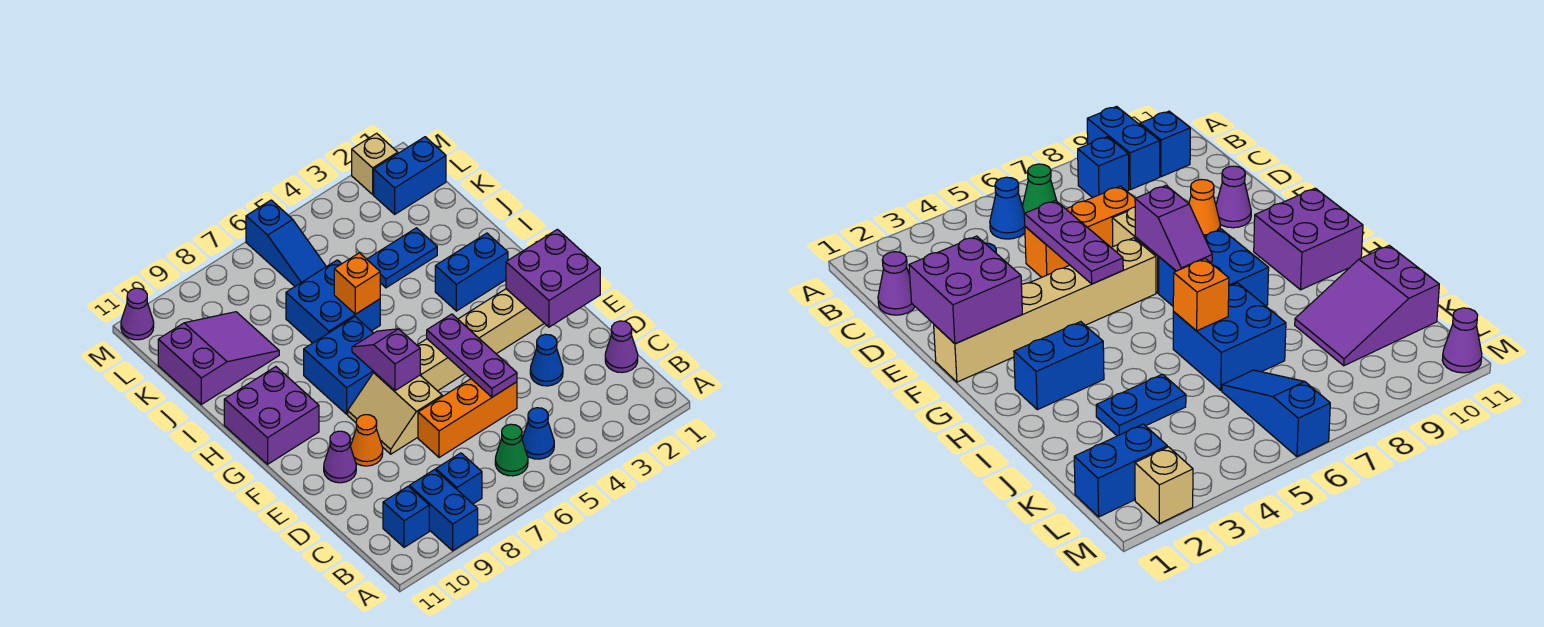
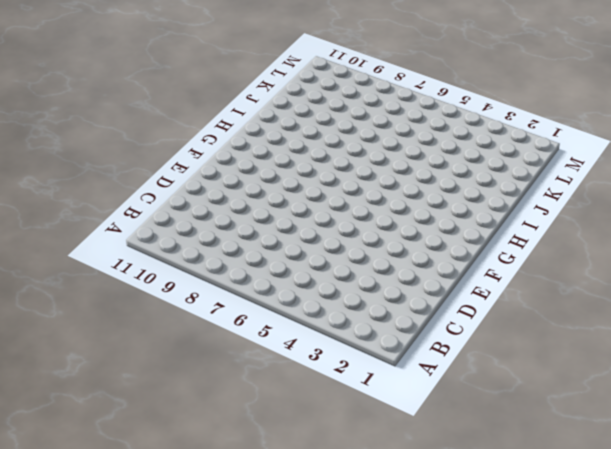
none -> blue 1x2 brick [410,470,478,551]
none -> blue 1x1 cone [522,408,554,459]
none -> green 1x1 cone [495,424,528,476]

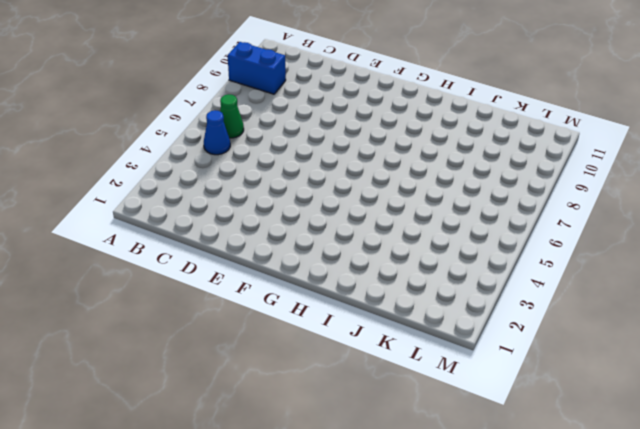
none -> blue 1x1 brick [436,453,482,504]
none -> blue 1x1 brick [383,486,429,547]
none -> purple 1x1 cone [605,321,638,373]

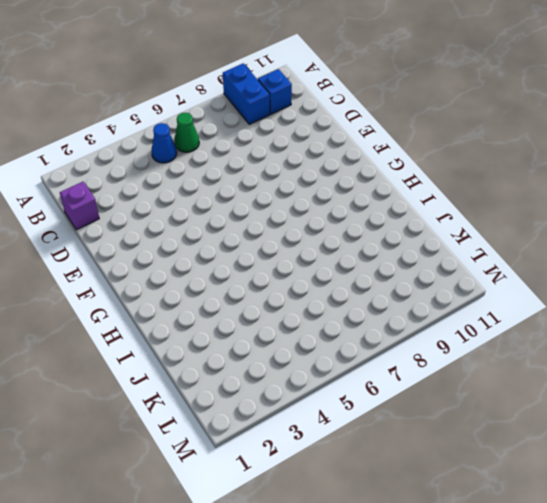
purple 1x1 brick [60,182,99,230] -> purple 1x1 cone [605,321,638,373]
none -> blue 1x1 brick [436,453,482,504]
none -> blue 1x1 cone [530,334,563,386]
none -> orange 1x3 brick [418,379,517,458]

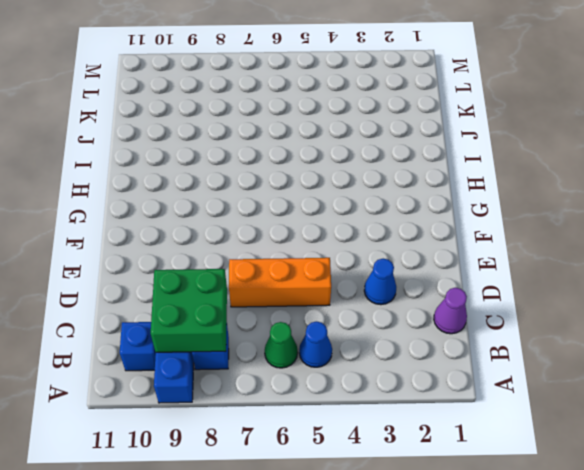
green 2x2 brick [151,269,227,352] -> none
none -> tan 2x2 slope [348,372,442,454]
none -> orange 1x1 cone [351,415,383,466]
none -> purple 1x1 cone [324,431,356,483]

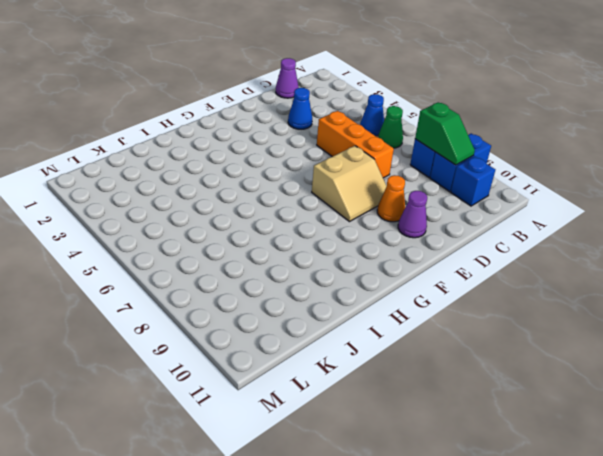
green 1x2 slope [415,102,475,165] -> none
none -> tan 1x6 brick [417,289,544,391]
none -> blue 2x2 brick [304,317,374,414]
none -> purple 2x2 brick [224,367,319,464]

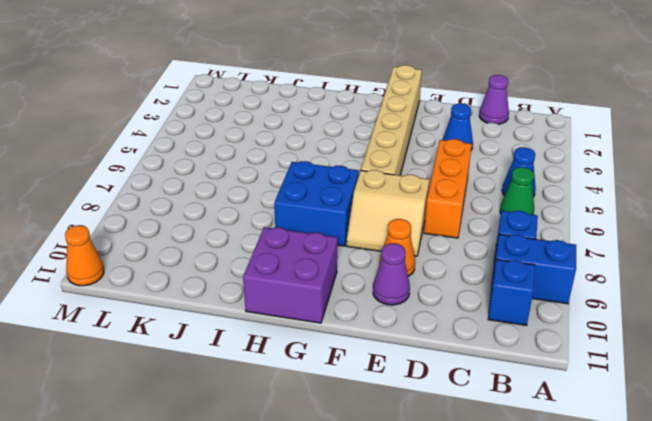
orange 1x1 cone [65,225,104,286] -> purple 1x1 cone [121,288,154,340]
none -> blue 1x2 brick [435,233,508,311]
none -> blue 2x2 brick [286,260,380,343]
none -> blue 1x2 plate [367,228,437,288]

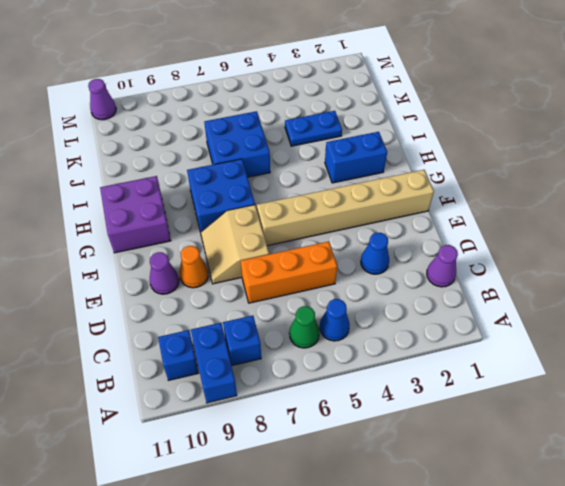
none -> purple 2x3 slope [158,312,279,404]
none -> blue 1x3 slope [246,200,326,286]
none -> blue 1x2 brick [374,137,446,214]

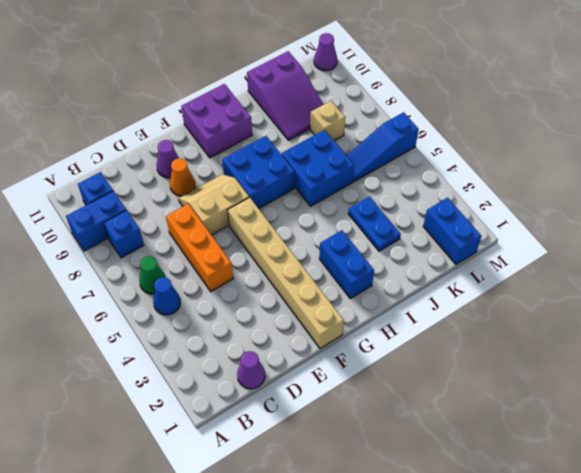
tan 1x1 brick [310,101,345,141] -> tan 1x1 brick moved to [352,133,398,194]
none -> blue 1x1 cone [530,334,563,386]
none -> purple 1x3 plate [427,314,517,397]
none -> purple 2x2 brick [506,229,600,327]

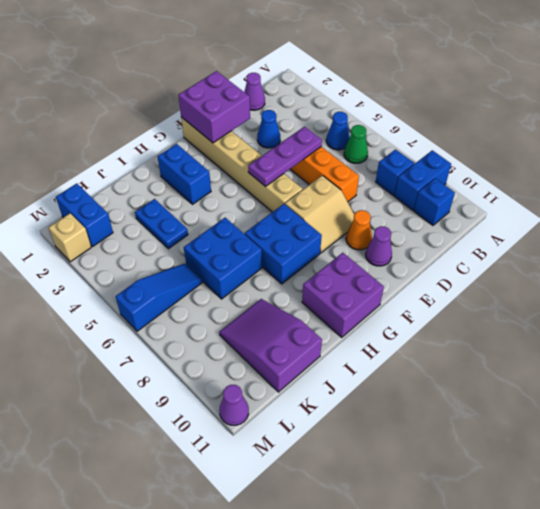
none -> purple 1x2 slope [352,329,420,391]
none -> orange 1x1 brick [334,253,380,314]

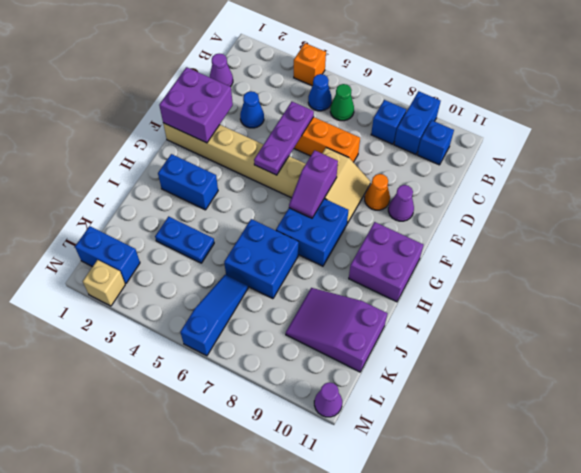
orange 1x1 brick [294,43,326,86] -> orange 1x1 brick moved to [334,253,380,314]

